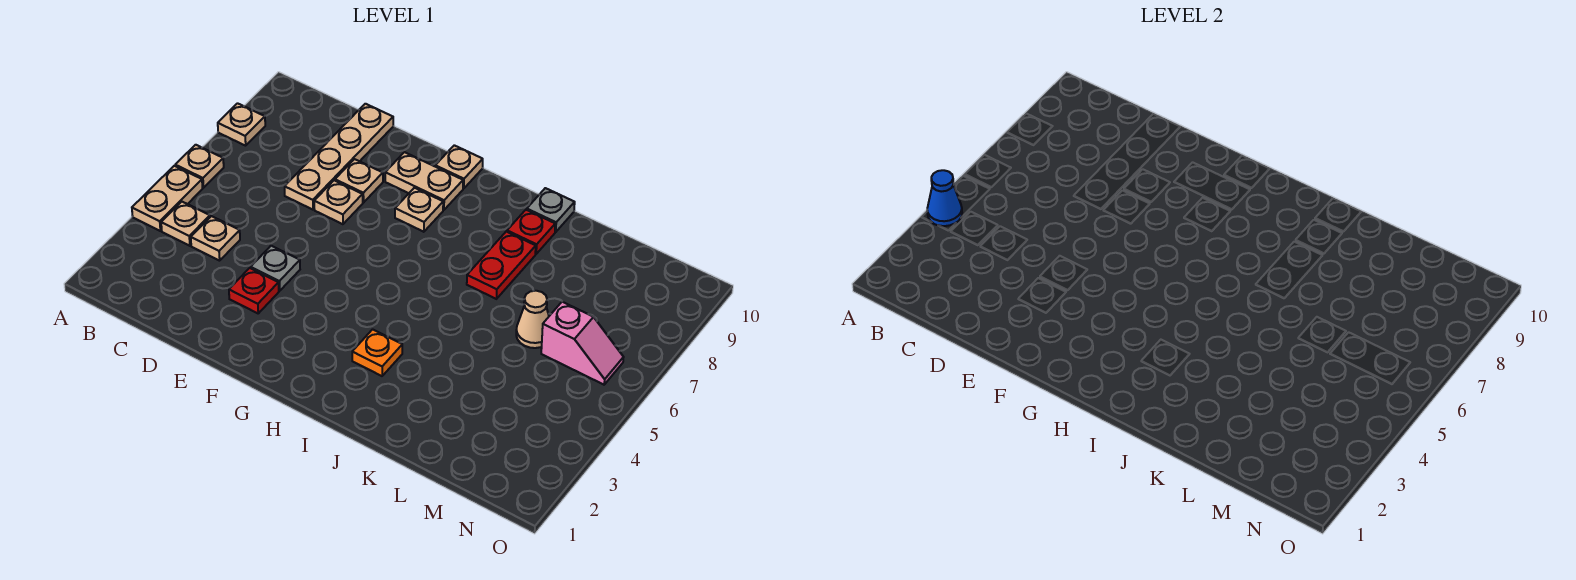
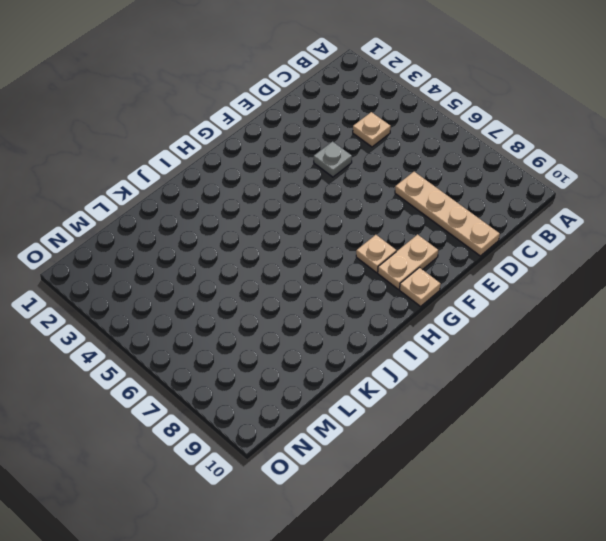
none -> tan 1x2 plate [132,166,203,231]
none -> tan 1x1 plate [175,145,224,188]
none -> tan 1x1 plate [218,103,265,146]

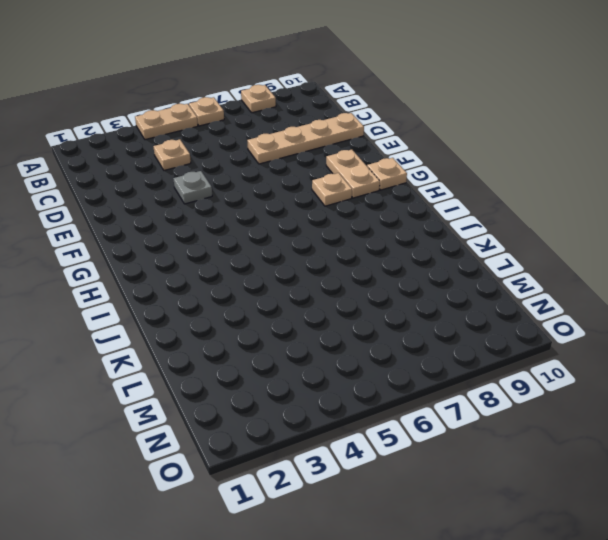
none -> tan 1x1 plate [161,202,210,246]
none -> red 1x1 plate [229,268,279,313]
none -> tan 1x1 plate [314,180,363,224]

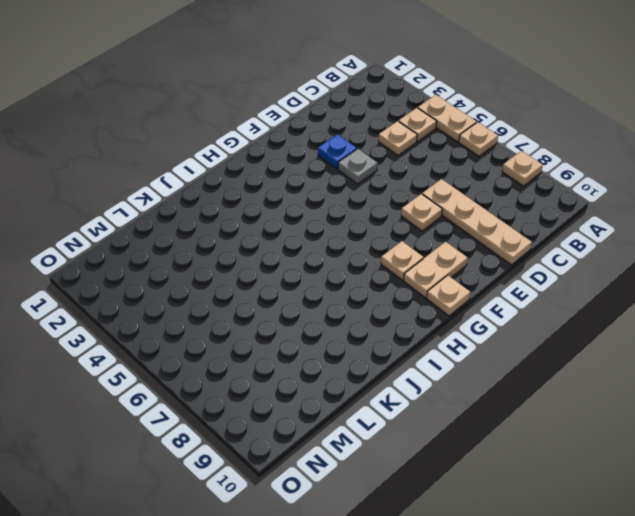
blue 1x1 plate [318,134,357,169] -> red 1x1 plate [229,268,279,313]
none -> tan 1x1 plate [335,159,383,203]
none -> orange 1x1 plate [352,329,402,376]
none -> red 1x2 plate [467,232,536,299]

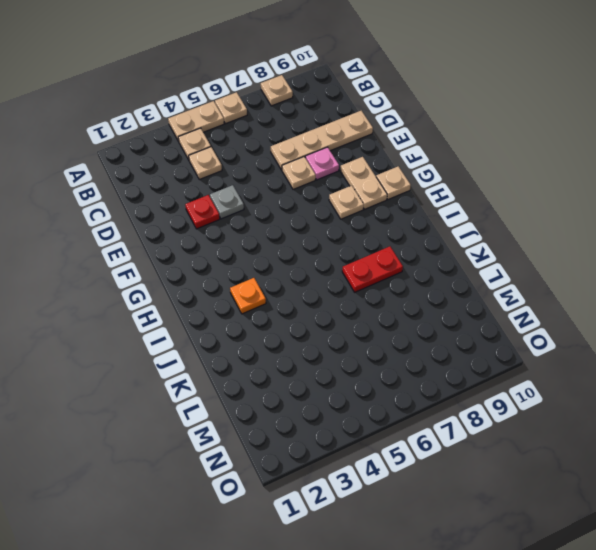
pink 1x1 plate [305,147,339,180] -> tan 1x1 plate [335,159,383,203]
none -> red 1x1 plate [507,210,555,254]
none -> grey 1x1 plate [527,188,575,232]
none -> tan 1x1 cone [516,291,549,348]

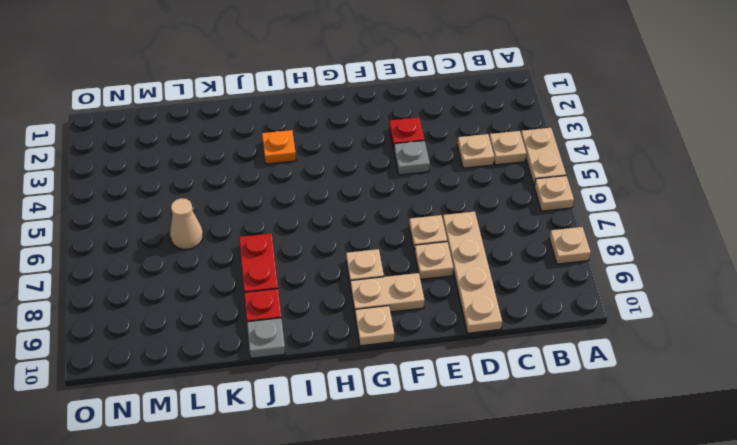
none -> pink 1x2 slope [541,302,624,385]
none -> blue 1x1 cone [927,170,962,226]

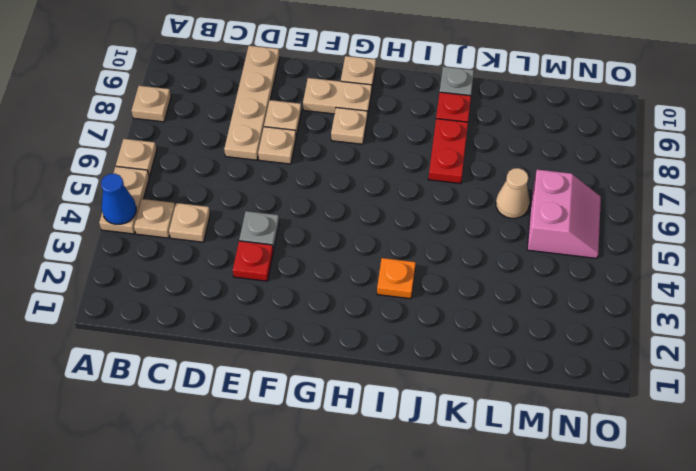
pink 2x2 slope [527,170,601,258] -> pink 1x2 slope [541,302,624,385]

